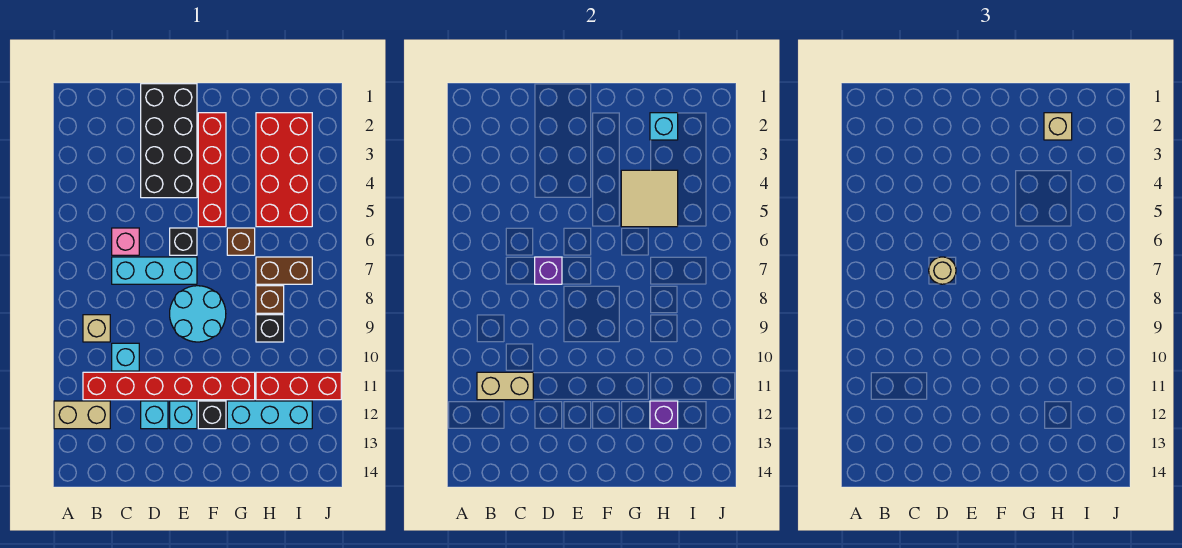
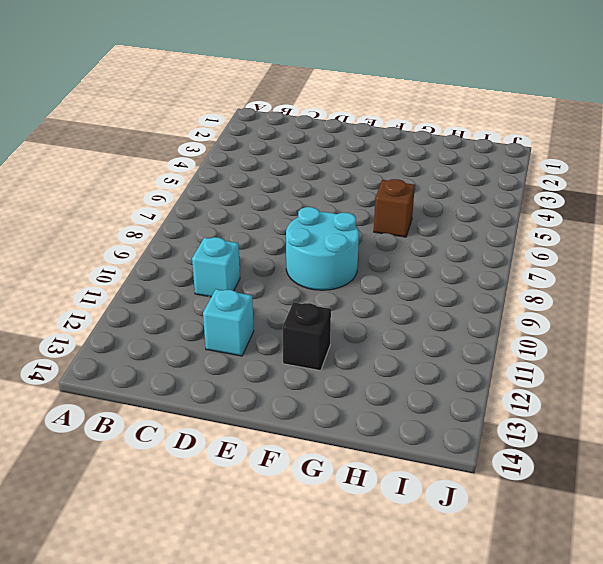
none -> tan 1x2 brick [54,401,110,429]
none -> tan 1x1 brick [83,315,110,342]
none -> red 1x6 brick [83,372,255,400]

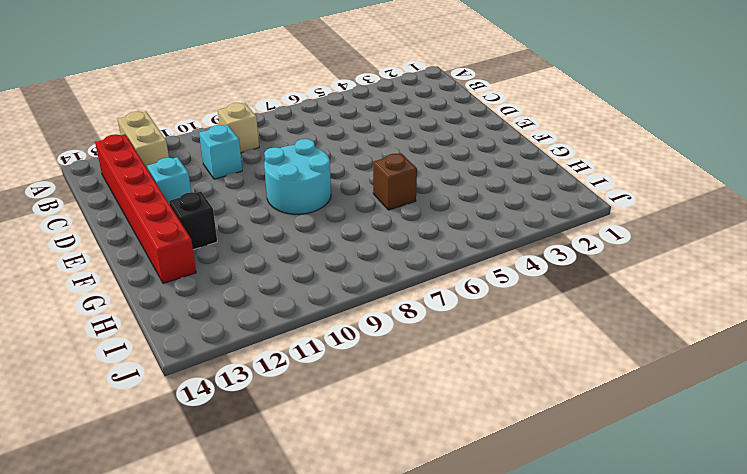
red 1x6 brick [95,134,196,284] -> red 1x6 brick moved to [83,372,255,400]
none -> pink 1x1 brick [112,228,139,255]
none -> cyan 1x3 brick [112,257,197,284]
none -> black 2x4 brick [141,84,197,198]

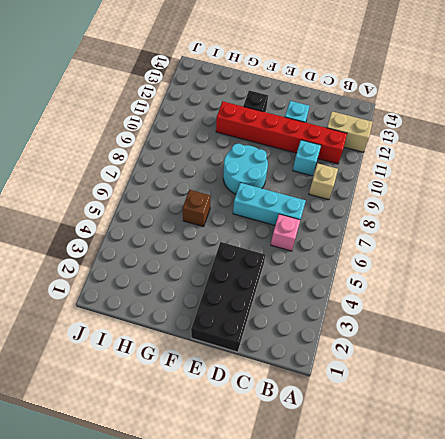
none -> black 1x1 brick [170,228,197,255]
none -> cyan 1x1 brick [170,401,197,429]
none -> red 1x4 brick [198,113,226,227]

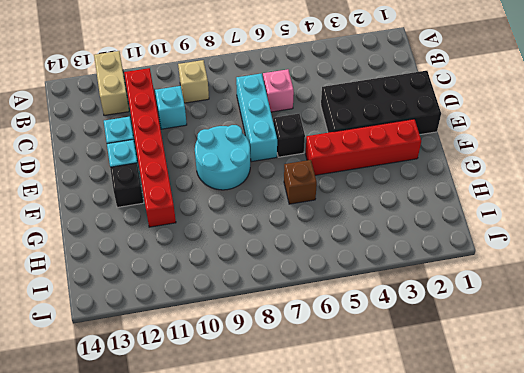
none -> cyan 1x3 brick [227,401,312,429]
none -> red 2x4 brick [256,113,312,227]
none -> brown 1x2 brick [256,257,312,284]

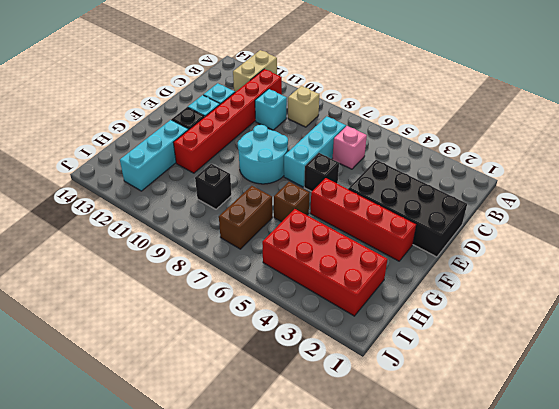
none -> brown 1x1 brick [256,286,284,313]
none -> red 1x3 brick [256,372,341,400]
none -> tan 1x2 brick [477,372,533,400]

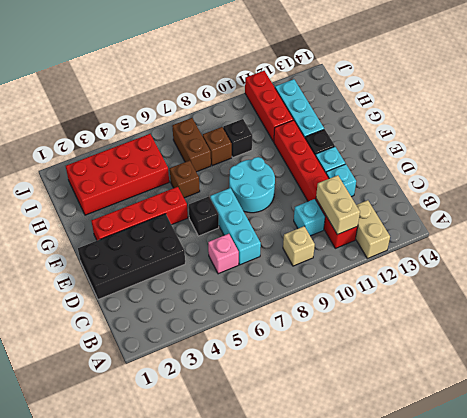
none -> purple 1x1 brick [535,257,562,284]
none -> tan 2x2 tile [621,170,678,227]
none -> cyan 1x1 brick [650,113,678,140]

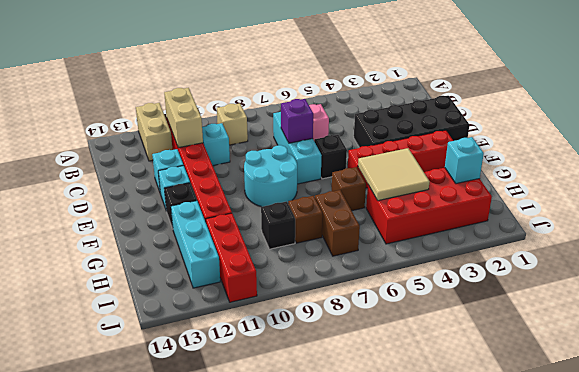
none -> purple 1x1 brick [650,401,678,429]
none -> tan 1x1 round brick [929,257,956,284]
none -> tan 1x1 brick [1044,113,1072,140]

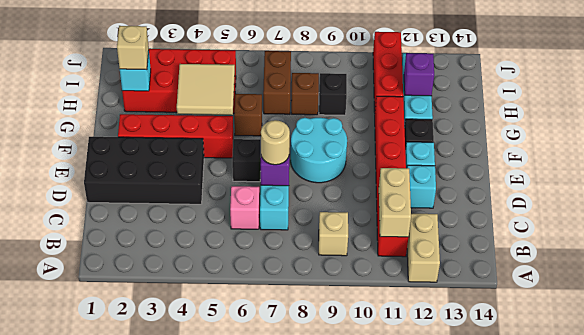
none -> cyan 1x1 brick [112,343,139,371]

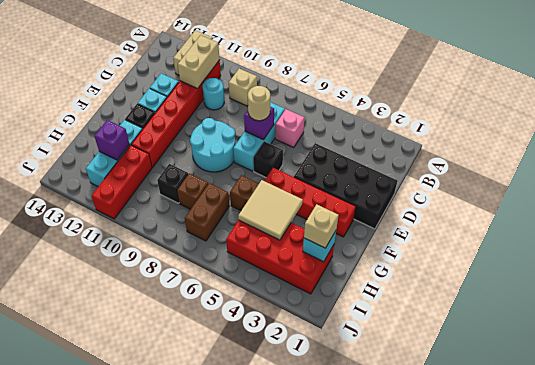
cyan 1x1 round brick [203,78,224,110] -> cyan 1x1 brick [112,343,139,371]

